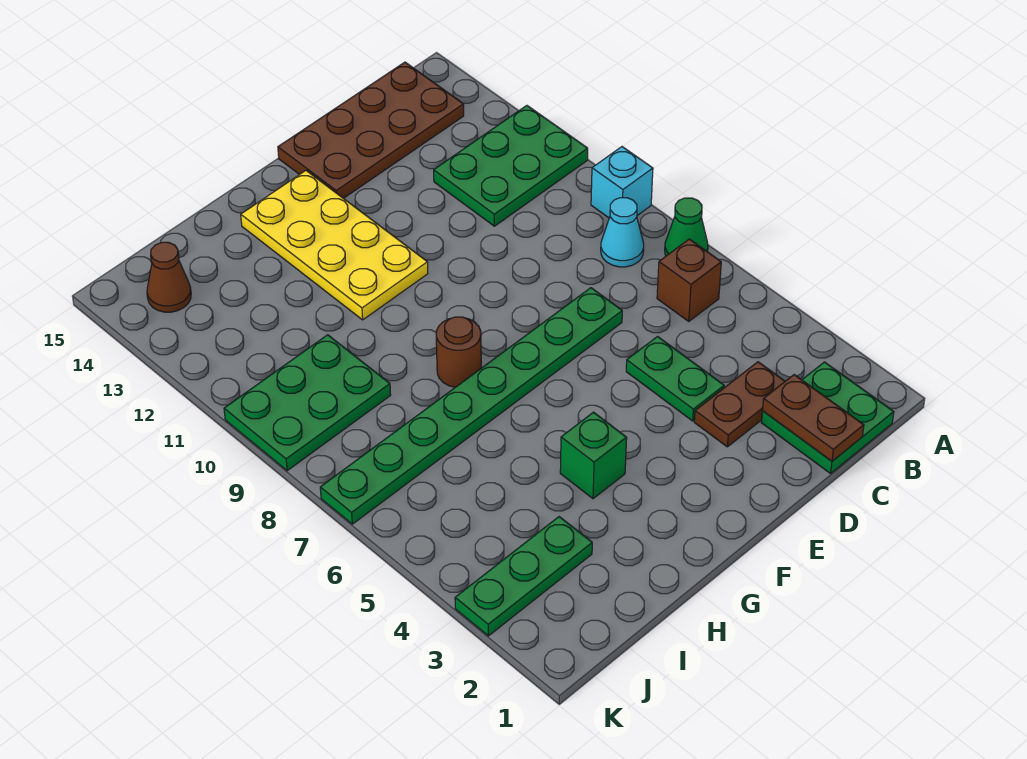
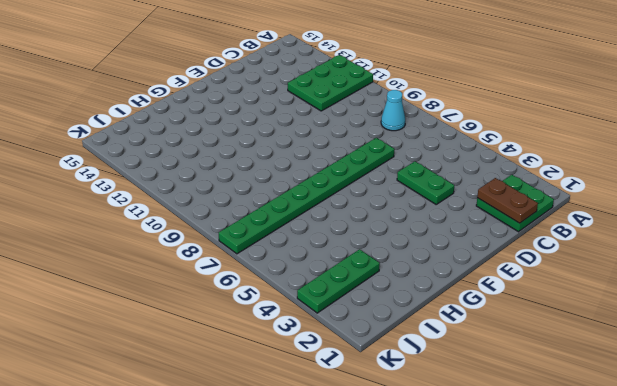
none -> green 1x1 cone [665,198,708,256]
none -> cyan 1x1 brick [591,147,653,218]
none -> brown 1x1 brick [657,239,721,322]

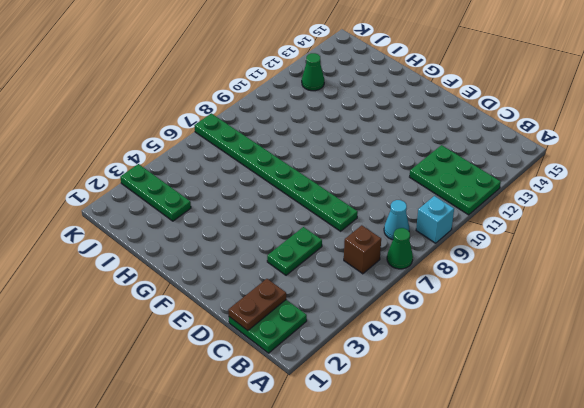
green 1x1 cone [302,53,324,91] -> none
none -> brown 2x4 plate [278,62,464,198]
none -> brown 1x2 plate [694,362,785,447]
none -> yellow 2x4 plate [241,171,428,320]

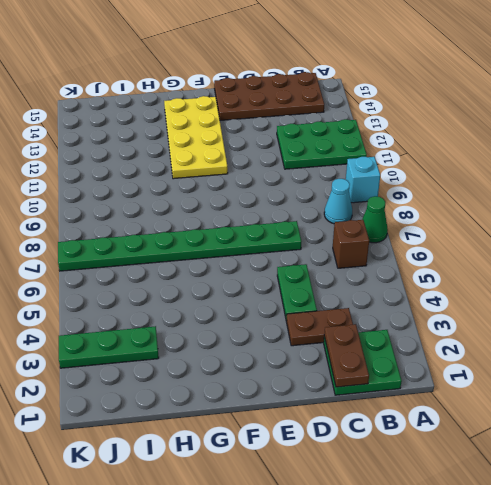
none -> green 1x1 brick [560,412,627,499]
none -> brown 1x1 round brick [436,317,481,387]
none -> green 2x3 plate [224,335,391,471]

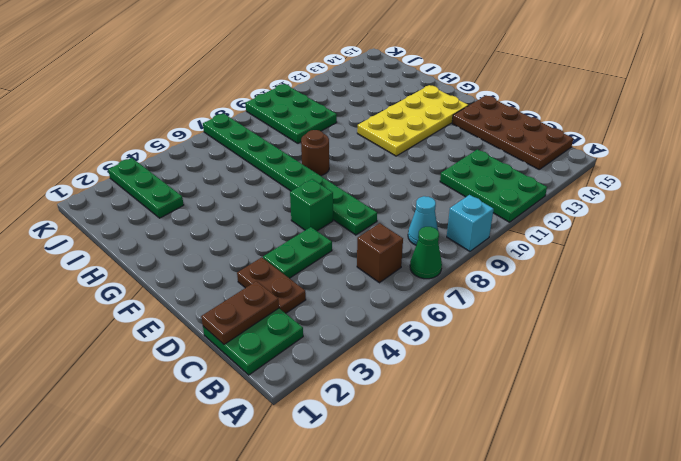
green 1x1 brick [290,179,333,231] -> green 1x1 brick moved to [560,412,627,499]
none -> brown 1x1 cone [147,242,191,312]

